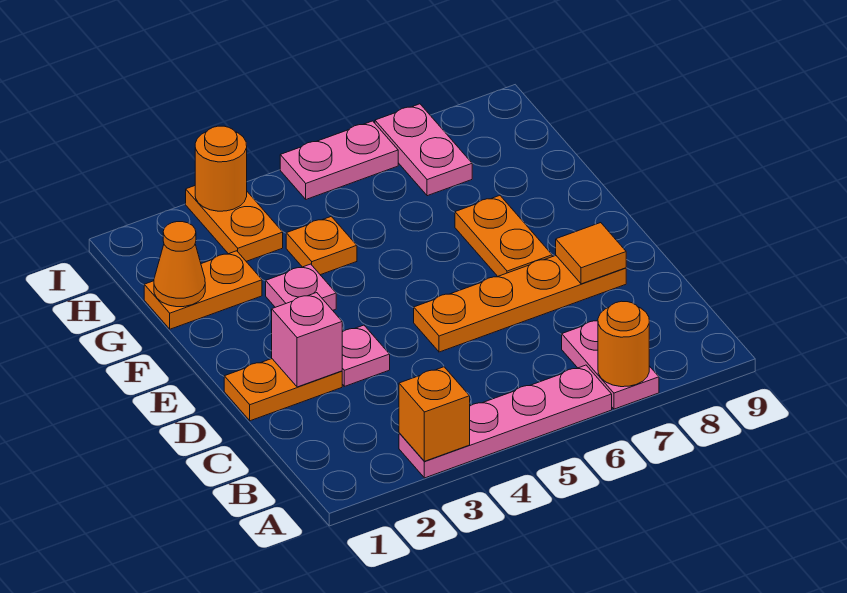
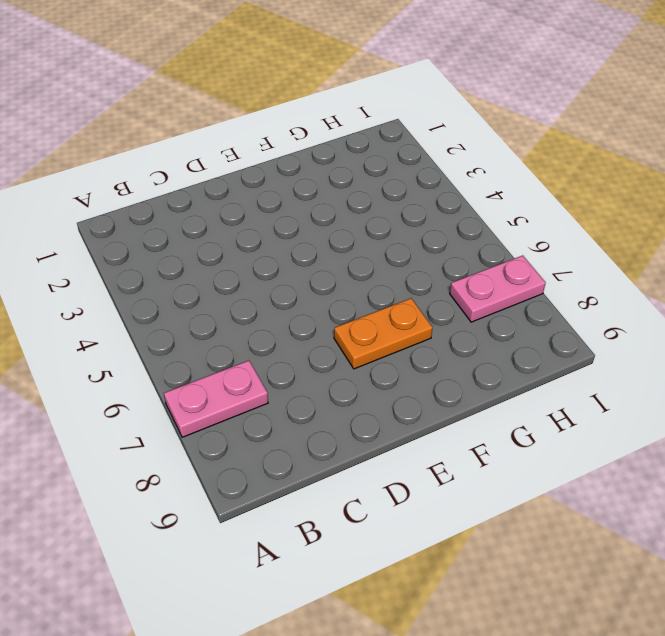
none -> pink 1x4 plate [399,365,612,478]
none -> orange 1x2 plate [224,359,342,421]
none -> pink 1x1 plate [342,325,390,386]

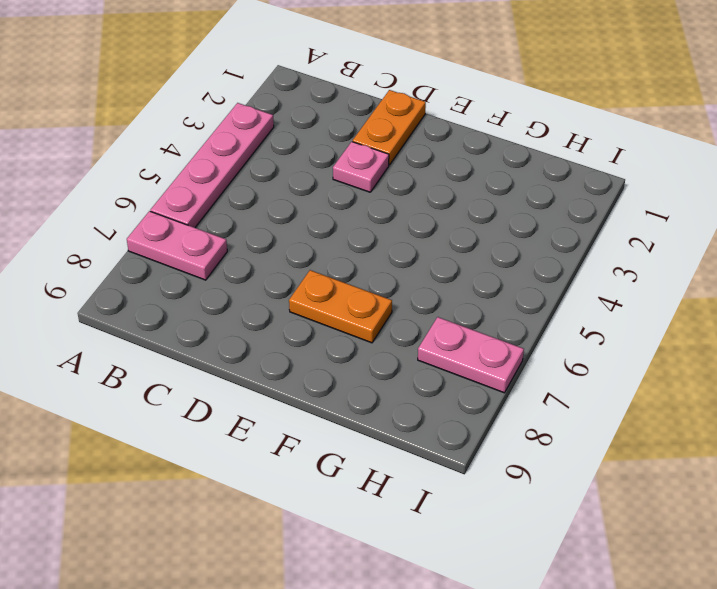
none -> orange 1x4 plate [414,256,626,352]
none -> pink 1x1 plate [266,264,336,310]
none -> orange 1x2 plate [144,251,262,329]

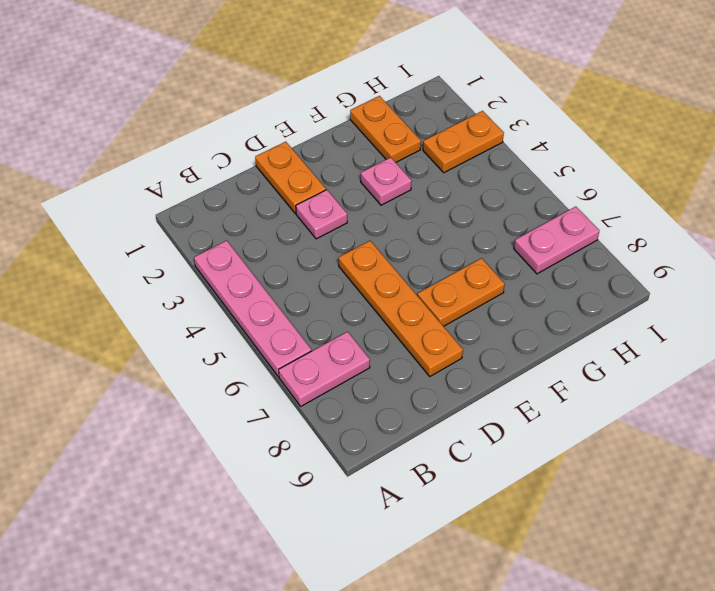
none -> orange 1x1 plate [286,216,357,275]
none -> pink 1x2 plate [280,121,398,199]
none -> orange 1x1 brick [399,367,470,461]

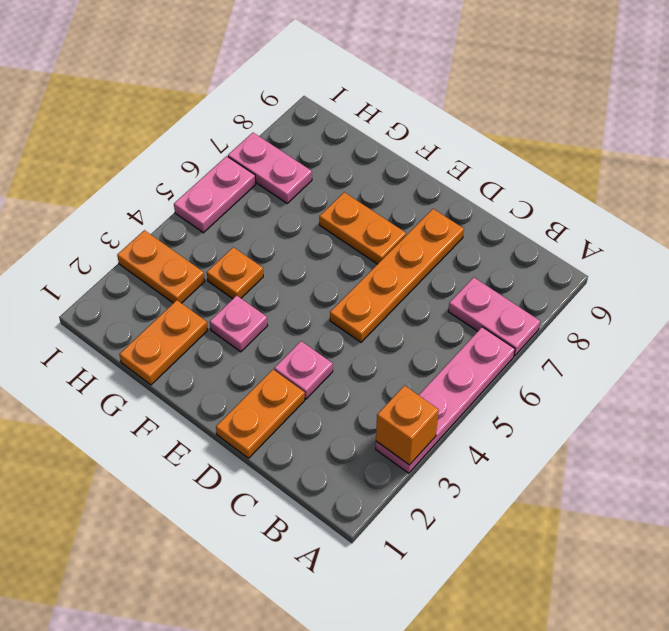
none -> orange 1x1 round brick [598,301,649,387]
none -> pink 1x1 brick [272,293,342,387]
none -> orange 1x1 tile [556,223,626,284]

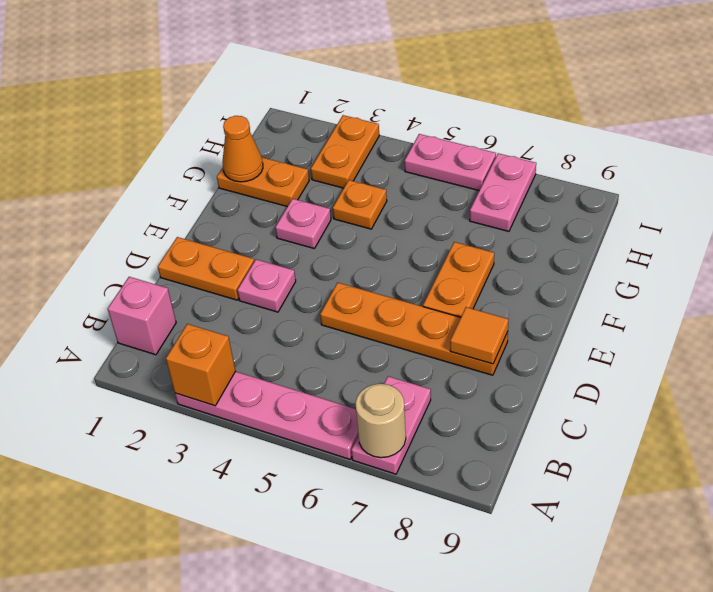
tan 1x1 round brick [355,384,406,458] -> orange 1x1 round brick [598,301,649,387]
pink 1x1 brick [108,277,176,355] -> pink 1x1 brick moved to [272,293,342,387]
none -> orange 1x1 round brick [195,126,247,211]

